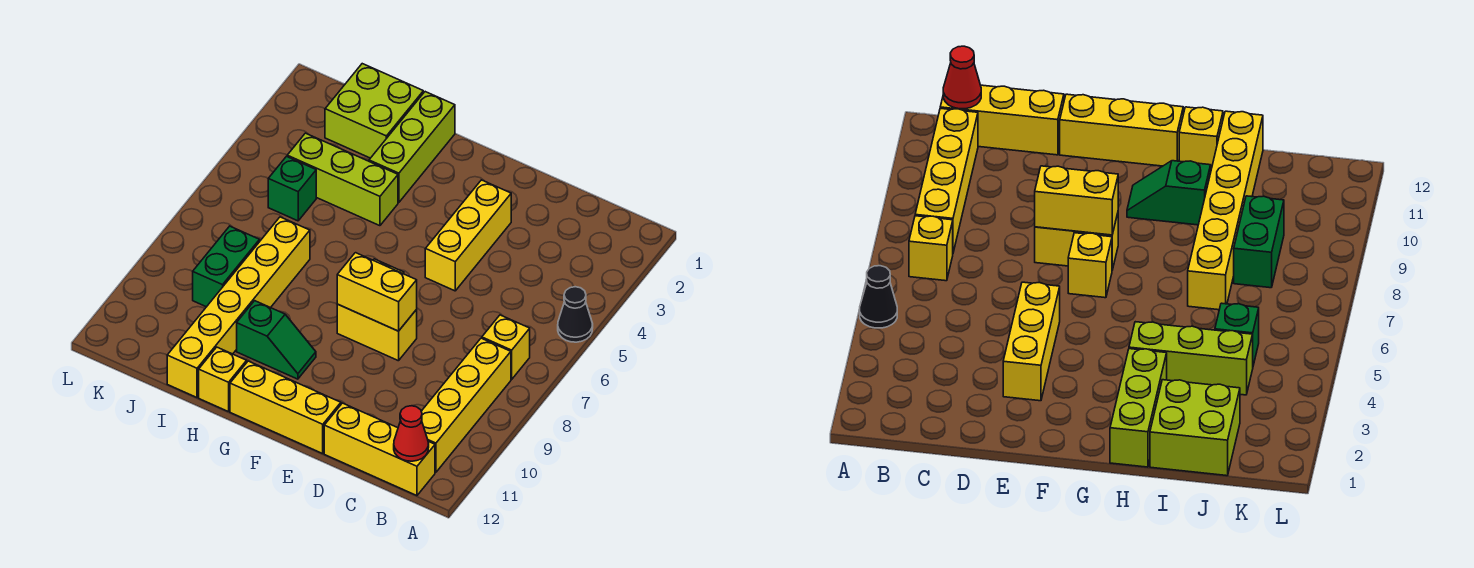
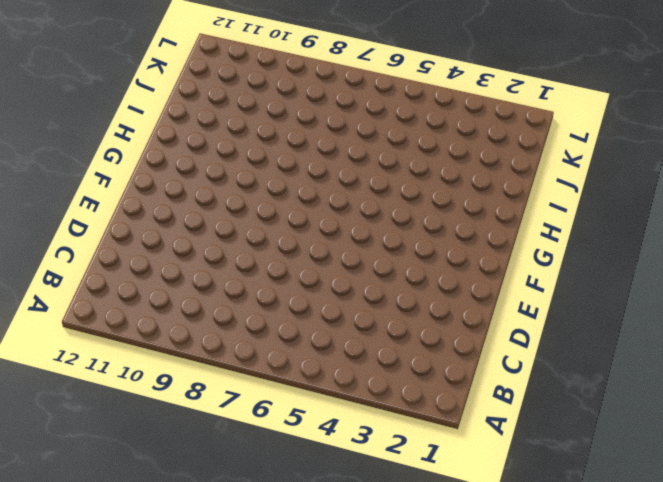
none -> black 1x1 cone [558,287,593,342]
none -> yellow 1x1 brick [482,315,530,379]
none -> yellow 1x4 brick [421,338,511,472]

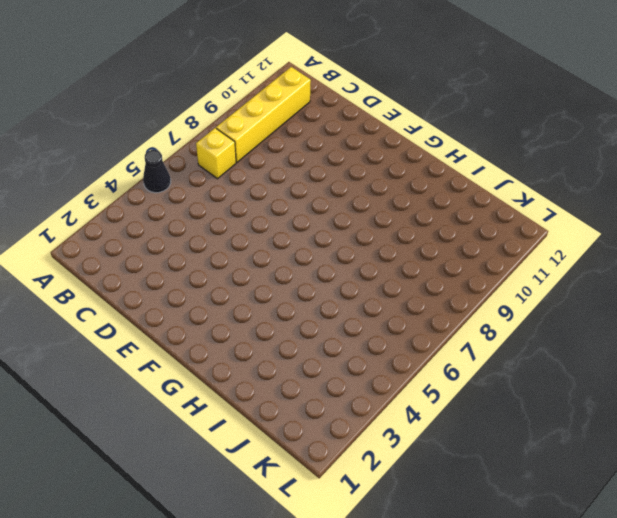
none -> yellow 1x3 brick [324,403,435,496]
none -> yellow 1x3 brick [425,180,511,291]
none -> yellow 1x2 brick [337,304,417,361]

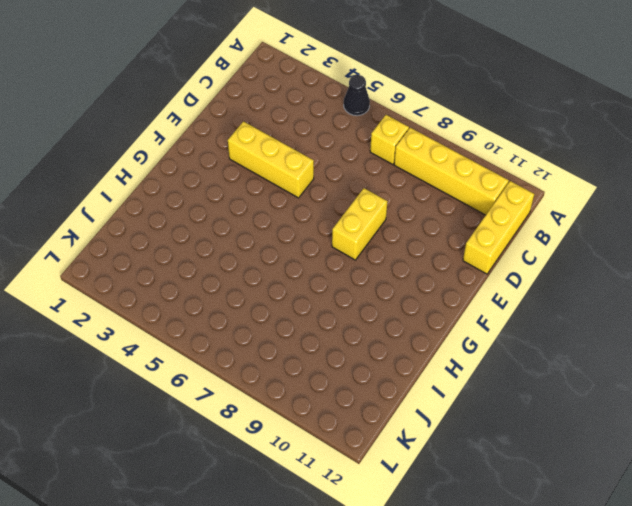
none -> yellow 1x3 brick [230,361,341,454]
none -> yellow 1x1 brick [1068,233,1112,298]
none -> green 1x2 slope [237,301,316,379]

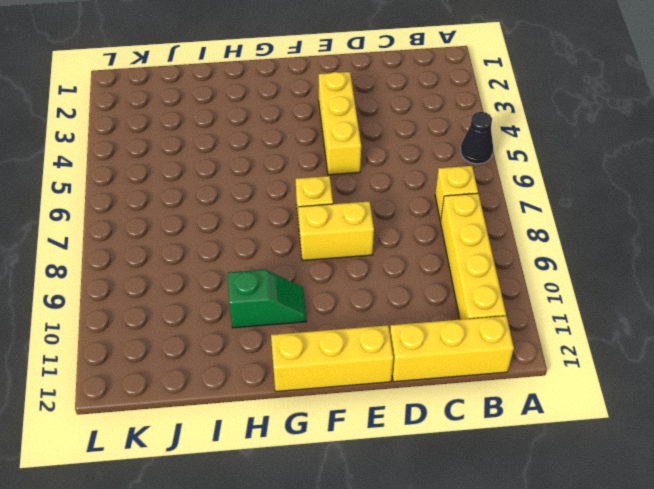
none -> lime 1x3 brick [369,92,455,202]
none -> lime 1x3 brick [287,133,398,226]
none -> yellow 1x1 brick [199,347,247,412]

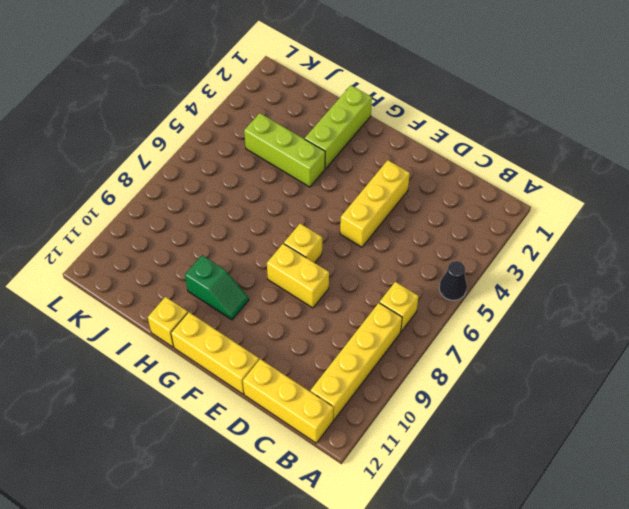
none -> lime 2x2 brick [325,64,423,158]
none -> yellow 1x6 brick [167,217,310,397]
none -> green 1x1 brick [268,157,316,221]

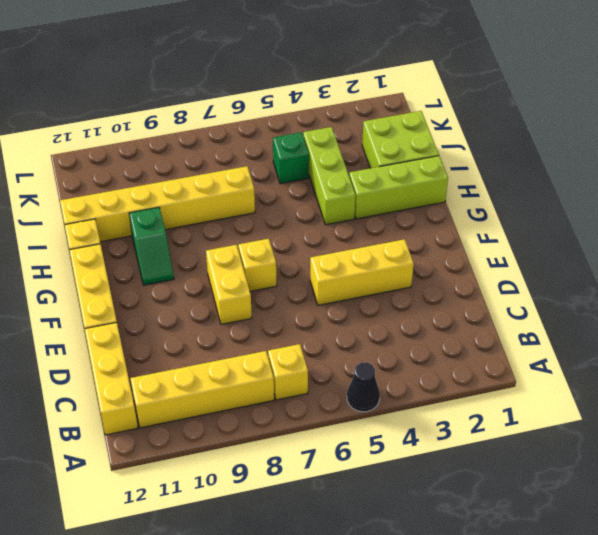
none -> green 1x2 brick [193,226,259,307]
none -> red 1x1 cone [394,406,429,461]
none -> yellow 1x2 brick [337,253,417,331]

